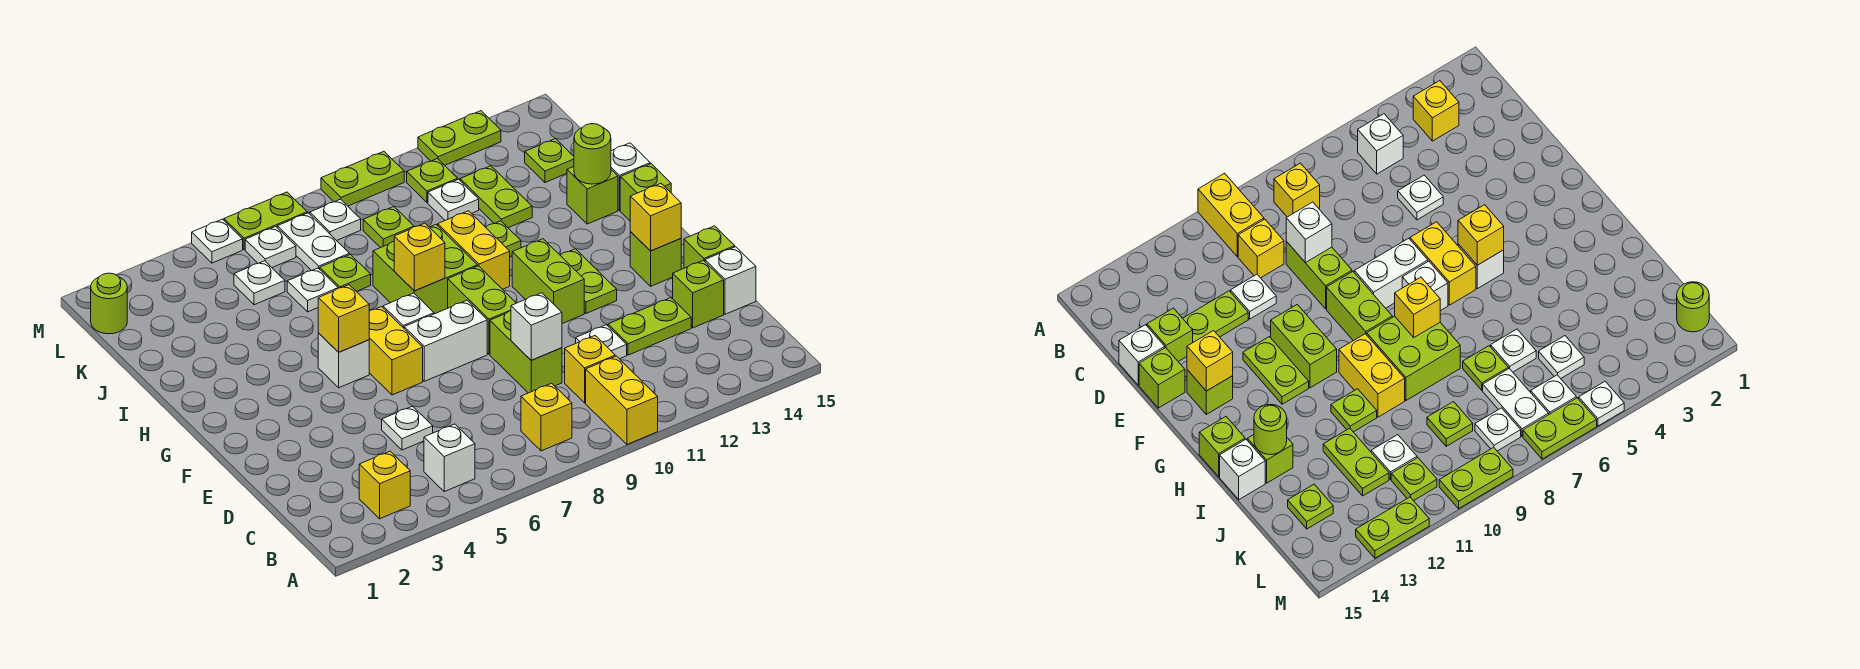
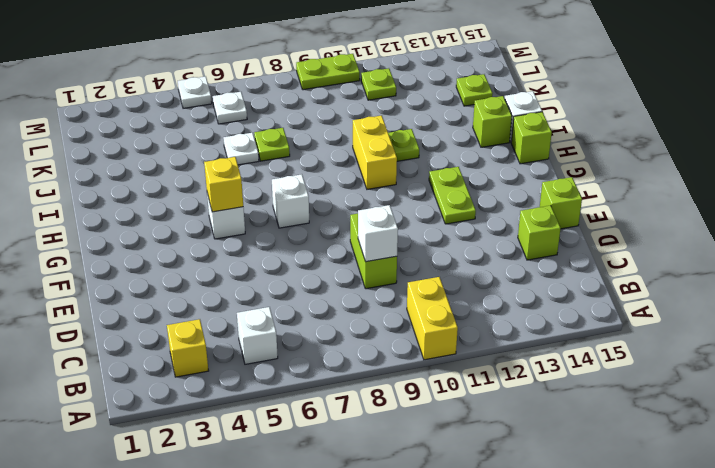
none -> yellow 1x1 brick [521,383,572,451]
none -> yellow 1x1 brick [565,336,615,403]
none -> white 1x1 plate [382,406,433,450]
none -> white 1x1 plate [576,325,627,359]

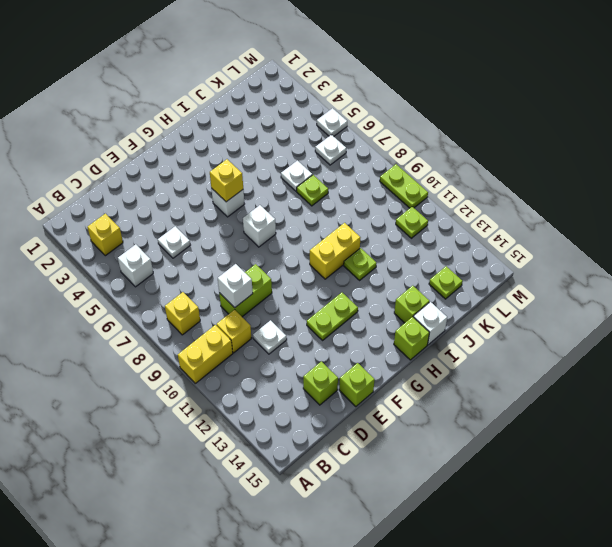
none -> lime 1x2 plate [608,298,691,355]
none -> white 1x1 brick [705,247,756,314]
none -> yellow 1x2 brick [369,307,423,395]
none -> white 1x2 brick [404,300,487,381]

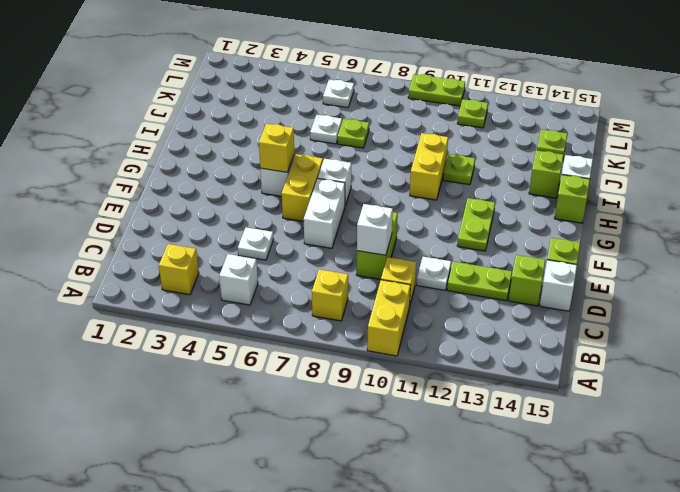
white 1x2 brick [304,178,345,248] -> white 1x2 brick turned to [404,300,487,381]
none -> lime 1x2 brick [448,266,516,354]
none -> lime 1x2 brick [512,239,584,324]
none -> lime 1x1 brick [630,232,681,286]
none -> lime 2x2 brick [373,225,477,314]

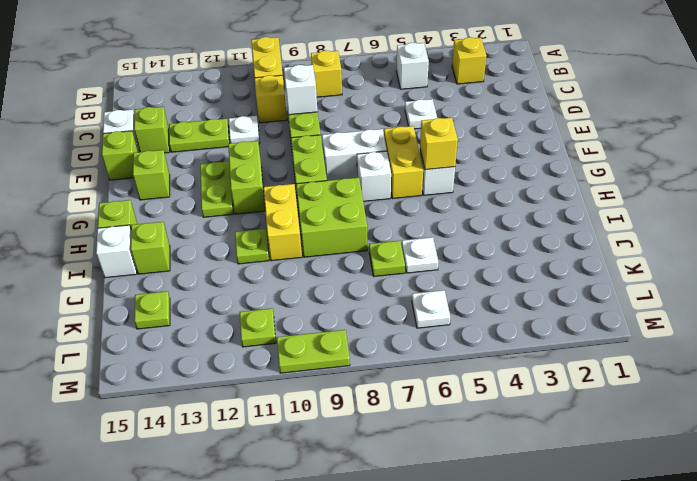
none -> lime 1x2 plate [460,166,532,228]
none -> white 1x1 plate [234,261,285,305]
none -> white 1x2 plate [277,213,349,271]
none -> lime 1x1 plate [363,207,414,248]

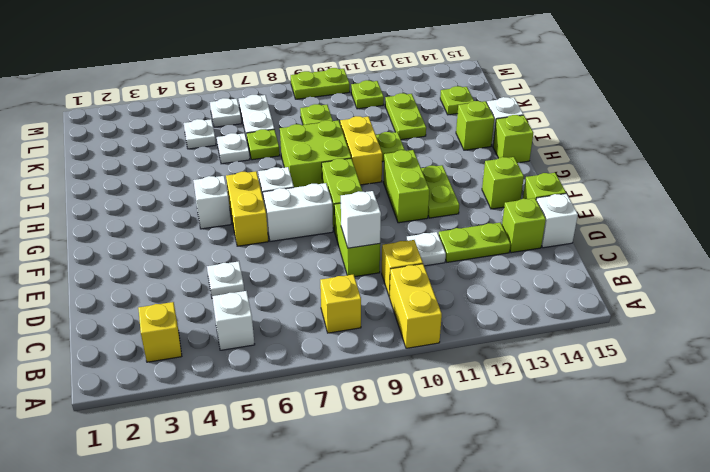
none -> white 1x1 plate [428,179,479,220]
none -> lime 1x1 round brick [91,273,127,334]
none -> white 1x1 plate [310,199,361,241]
none -> white 1x1 plate [192,219,243,263]

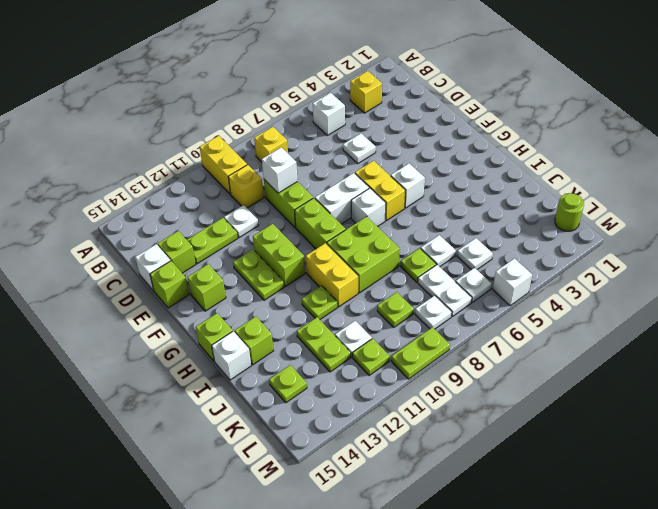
white 1x1 brick [493,258,532,306] -> white 1x1 plate [192,219,243,263]
none -> lime 1x2 plate [224,192,307,250]
none -> lime 1x2 plate [418,111,501,165]
none -> yellow 1x1 brick [630,184,681,251]
none -> yellow 1x1 brick [318,285,369,352]

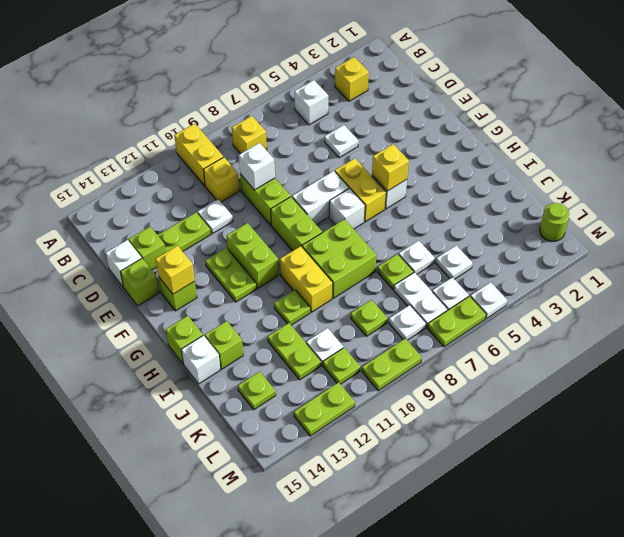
none -> yellow 1x1 brick [394,223,445,291]
none -> lime 1x1 round brick [574,124,611,184]

